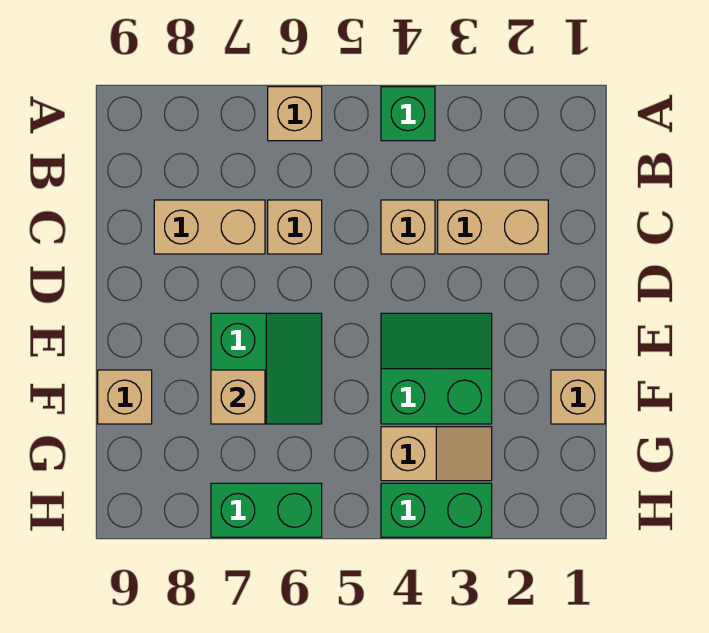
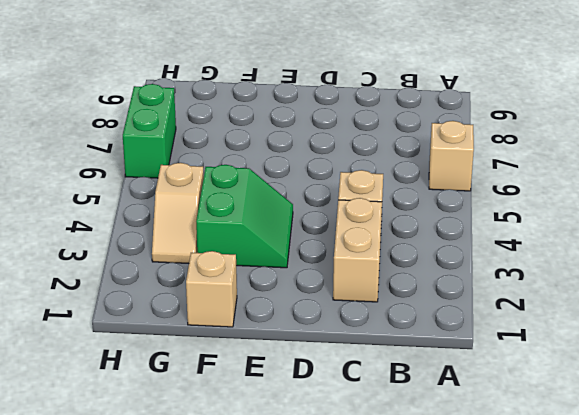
none -> green 1x1 brick [381,87,435,141]
none -> tan 1x1 brick [268,200,322,254]
none -> tan 1x2 brick [154,200,265,254]

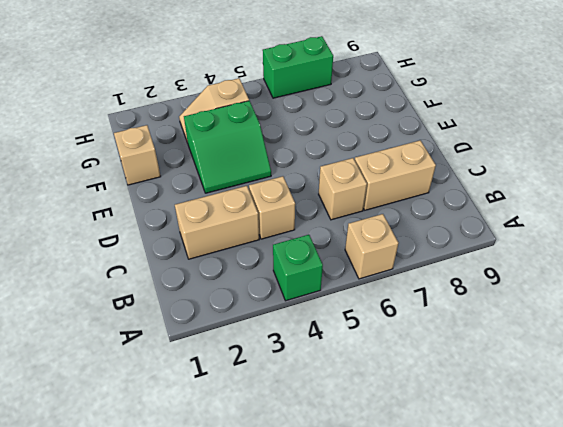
none -> green 2x2 slope [211,313,322,424]
none -> tan 1x1 brick [98,370,152,424]
none -> green 1x2 brick [381,483,492,537]

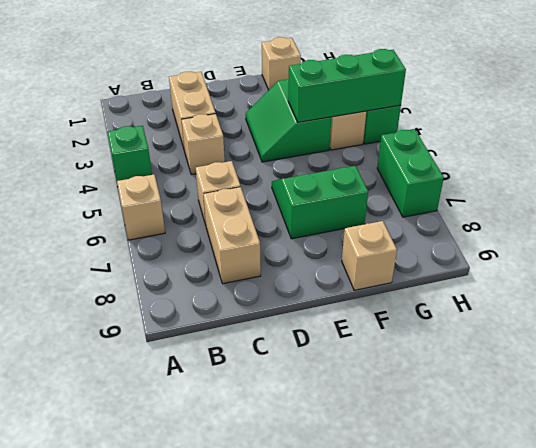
green 1x3 brick [288,49,406,122] -> none
none -> tan 1x1 brick [211,370,265,424]

